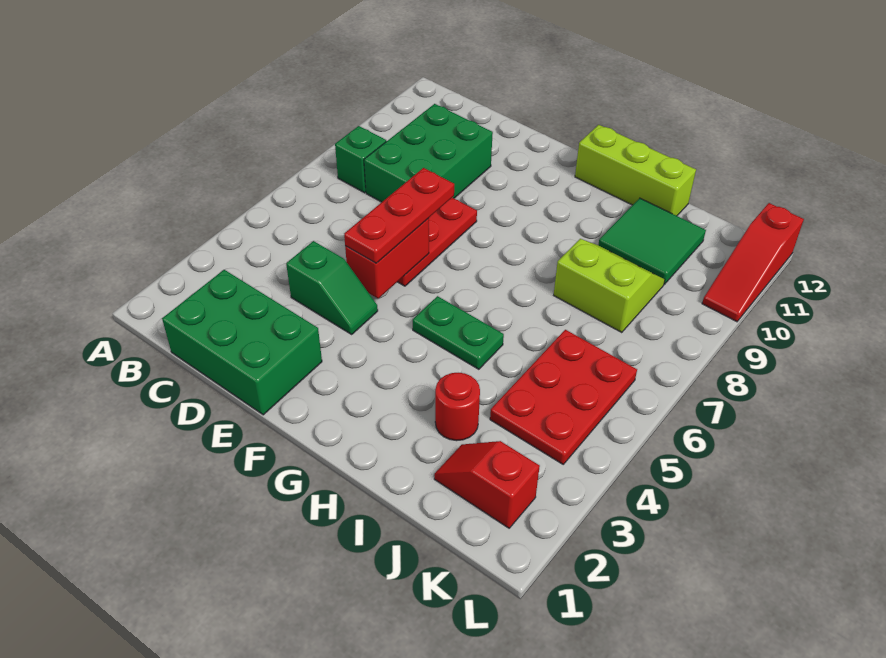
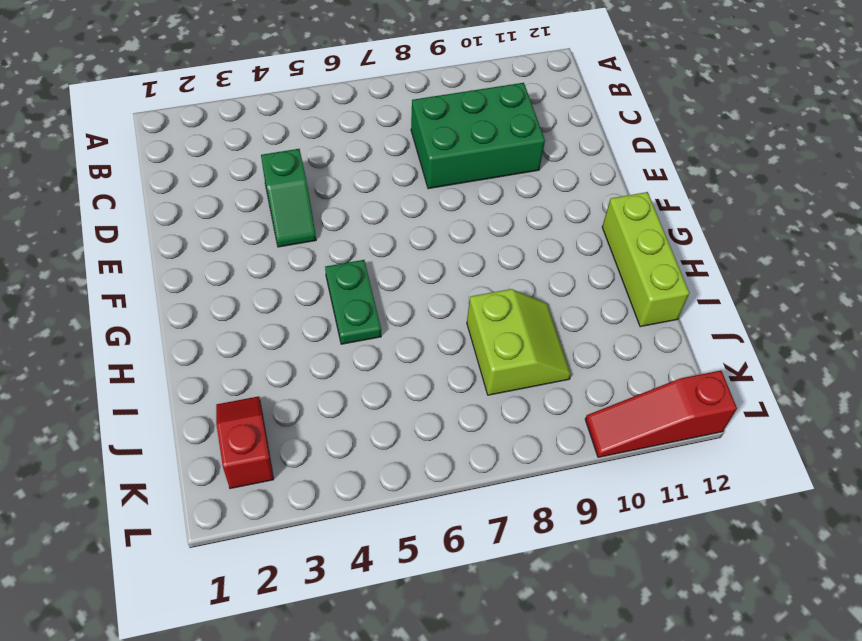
none -> green 1x1 brick [335,126,386,193]
none -> green 2x3 brick [162,270,322,415]
none -> red 1x3 plate [398,198,477,286]

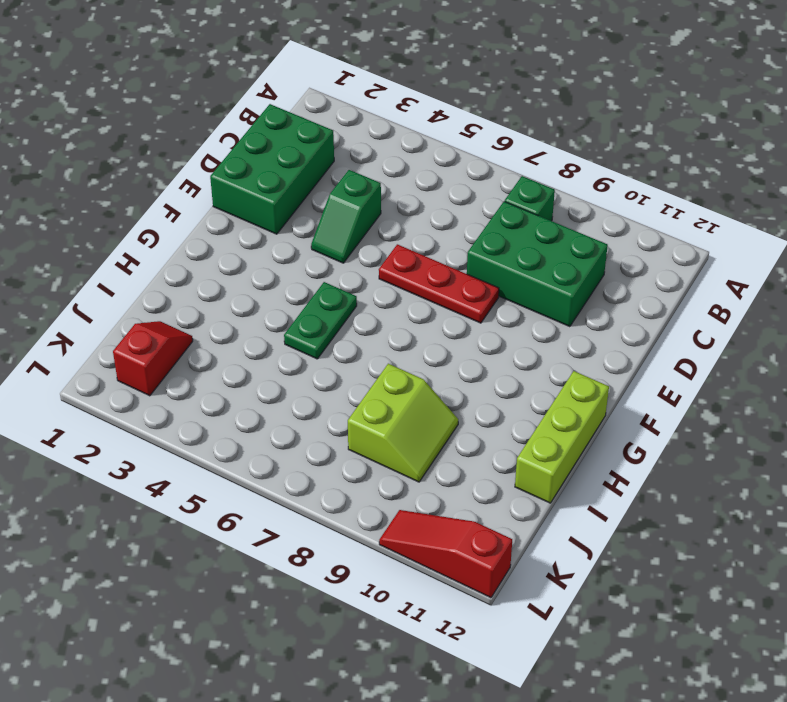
none -> red 1x1 round brick [435,373,480,441]
none -> green 2x2 tile [598,198,706,284]
none -> red 2x3 plate [490,330,637,464]

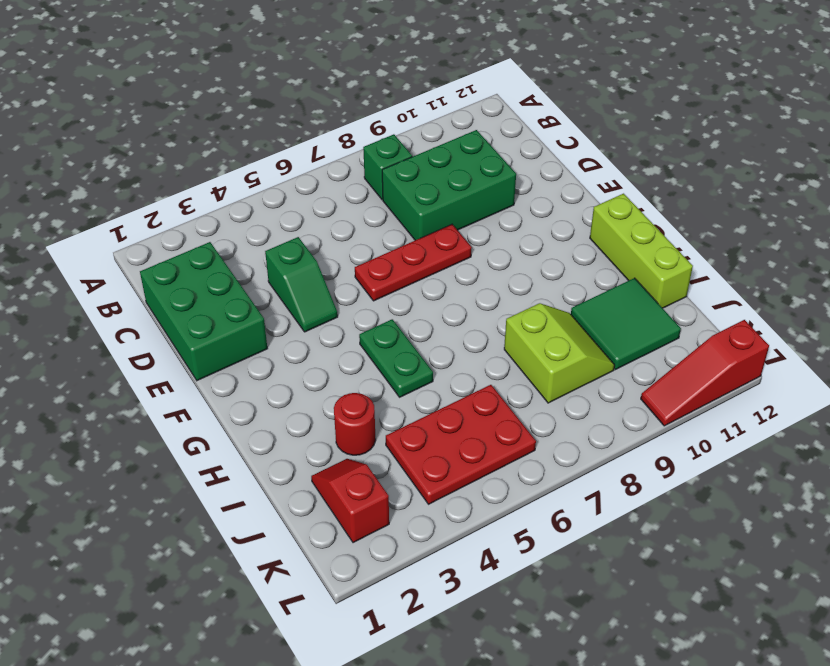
none -> red 1x2 brick [345,218,429,299]
none -> red 1x3 plate [344,168,454,263]

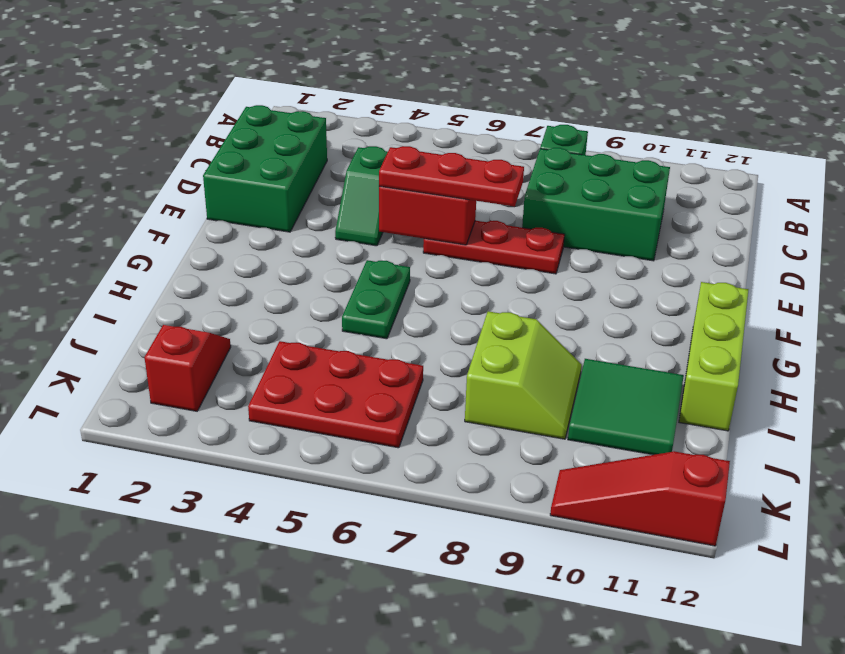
none -> red 1x1 round brick [435,373,480,441]

